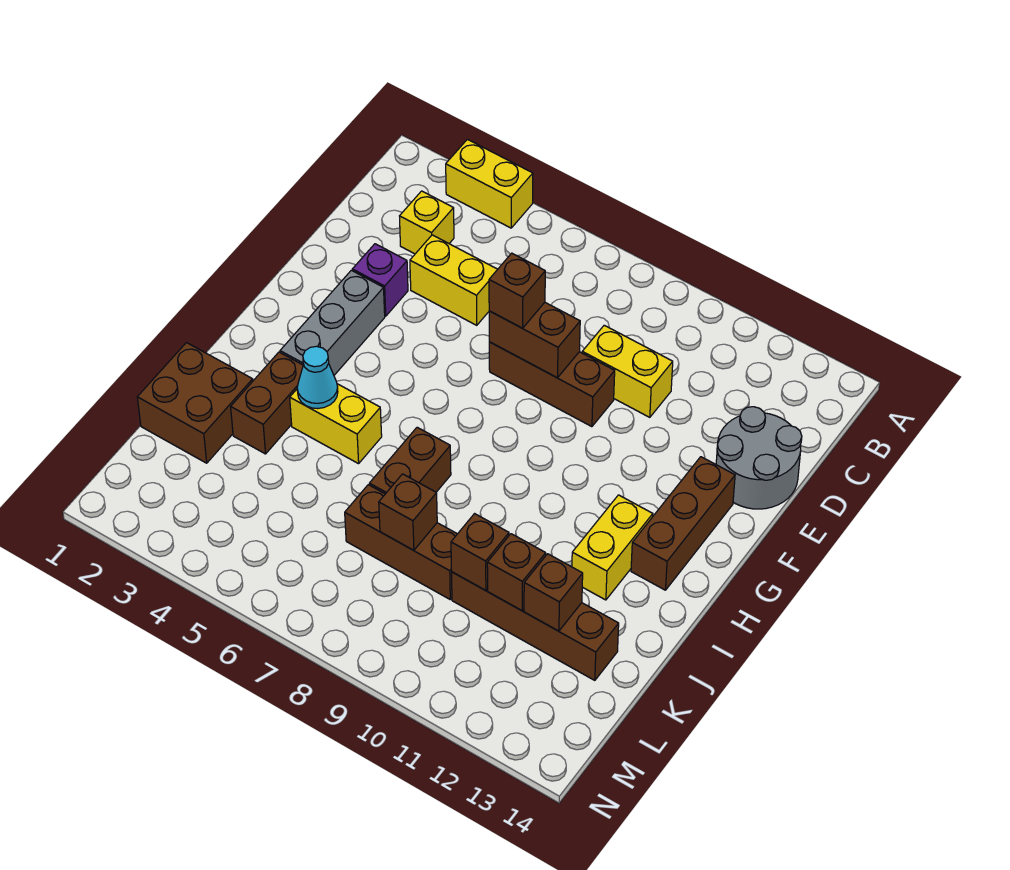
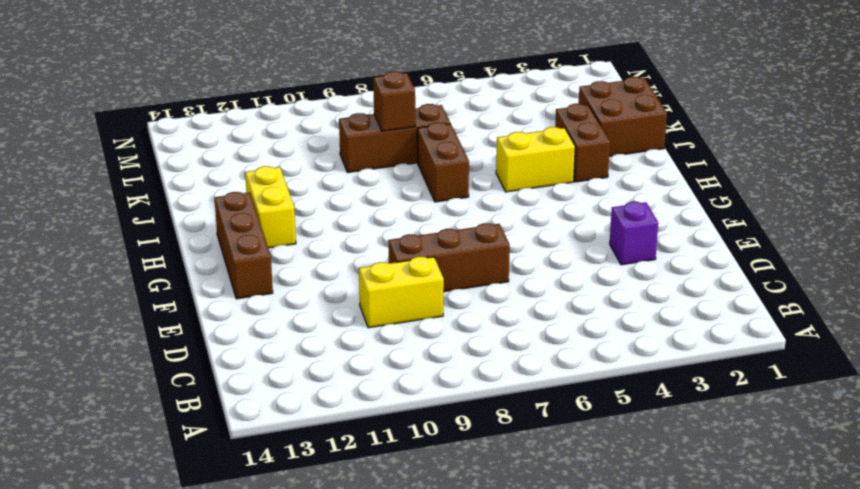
none -> yellow 1x2 brick [446,139,533,228]
none -> yellow 1x1 brick [400,191,454,254]
none -> yellow 1x2 brick [410,235,498,325]

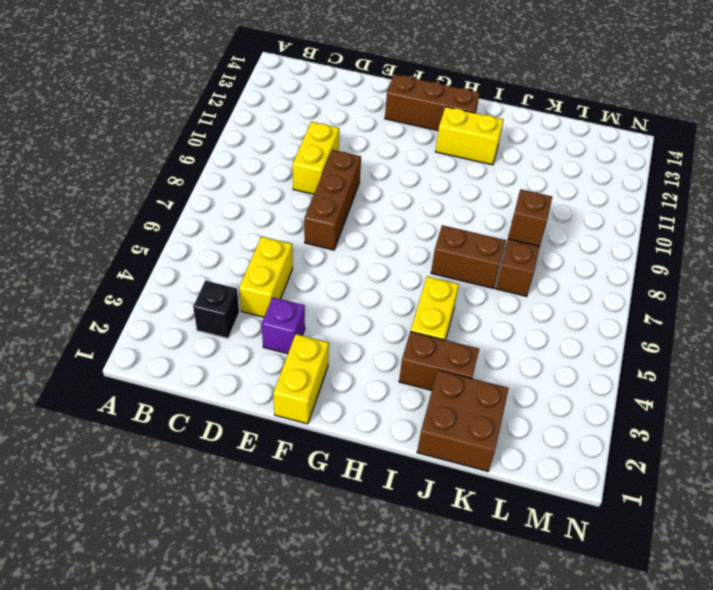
black 1x1 brick [193,281,239,338] -> yellow 1x1 brick [400,191,454,254]
yellow 1x2 brick [273,334,329,424] -> yellow 1x2 brick moved to [446,139,533,228]
none -> grey 2x2 round brick [716,407,802,509]
none -> grey 1x3 brick [280,270,385,375]
none -> brown 1x4 brick [452,572,619,680]

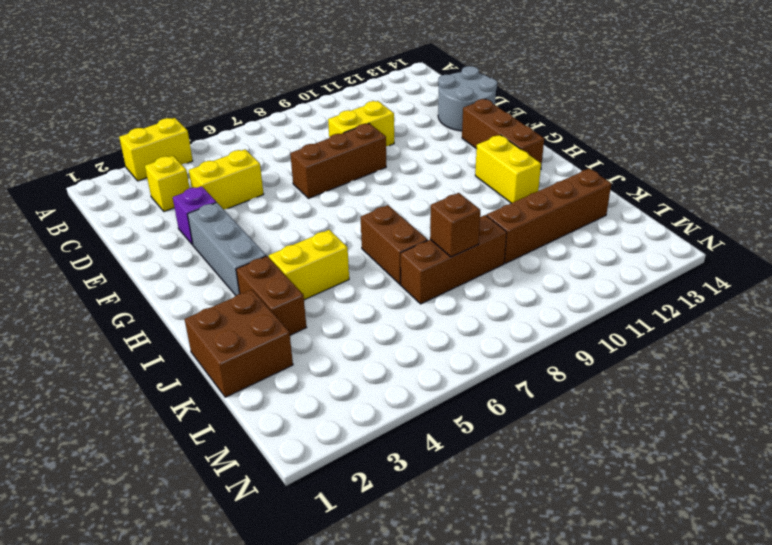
none -> brown 1x2 brick [489,303,580,378]
none -> cyan 1x1 cone [297,346,338,409]
none -> brown 1x1 brick [451,514,509,591]

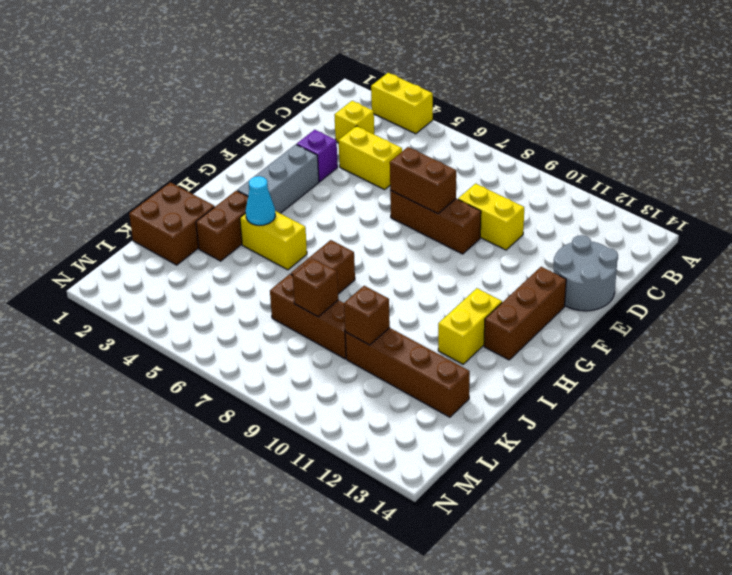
none -> brown 1x1 brick [487,534,546,611]
none -> brown 1x1 brick [524,554,583,631]
none -> brown 1x1 brick [489,253,545,328]

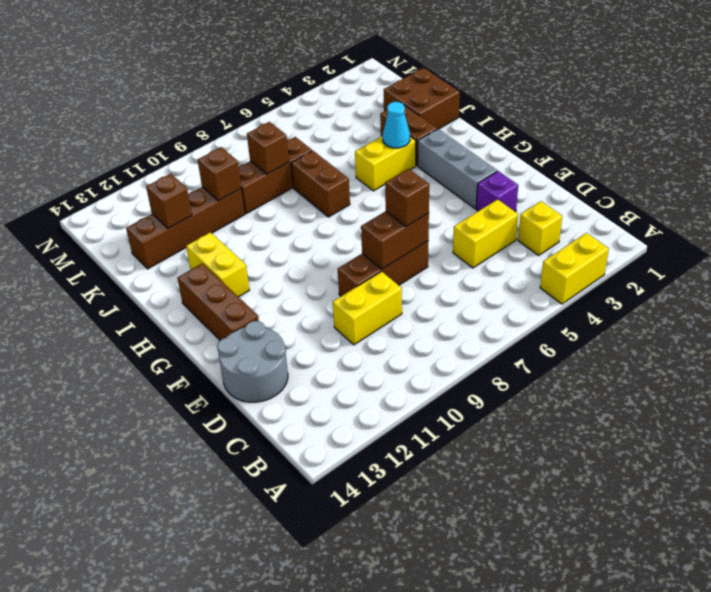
none -> brown 1x1 brick [487,534,546,611]

